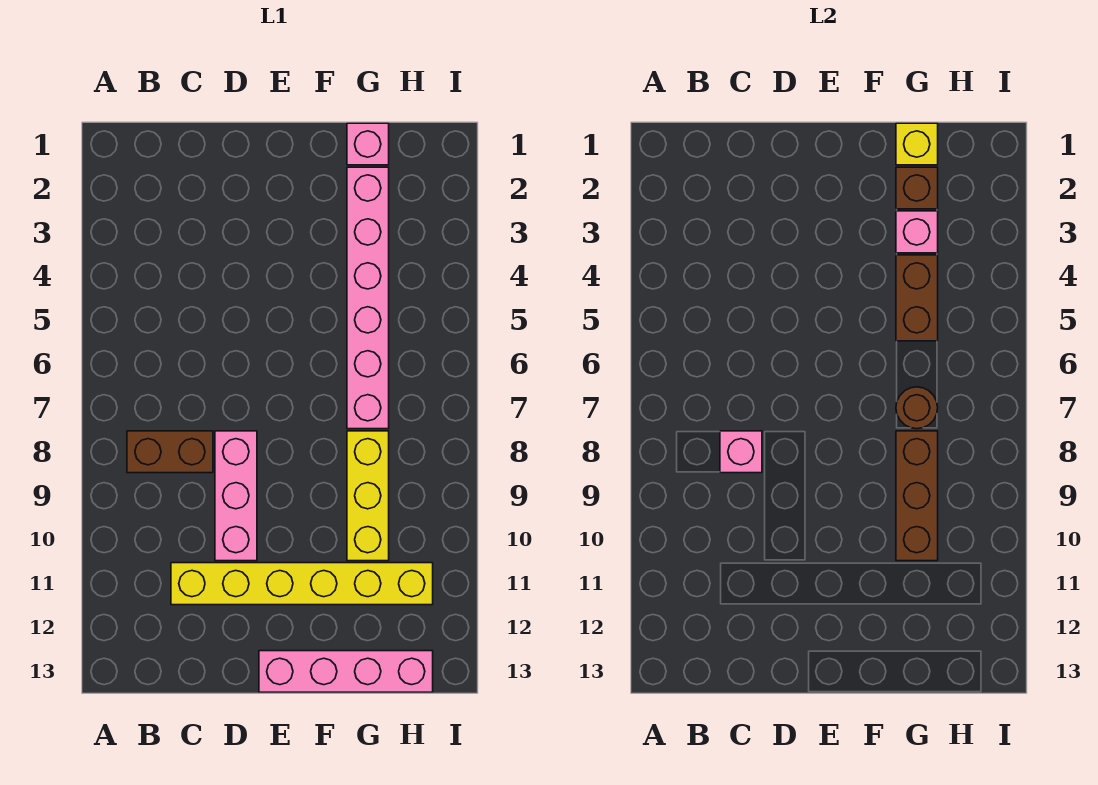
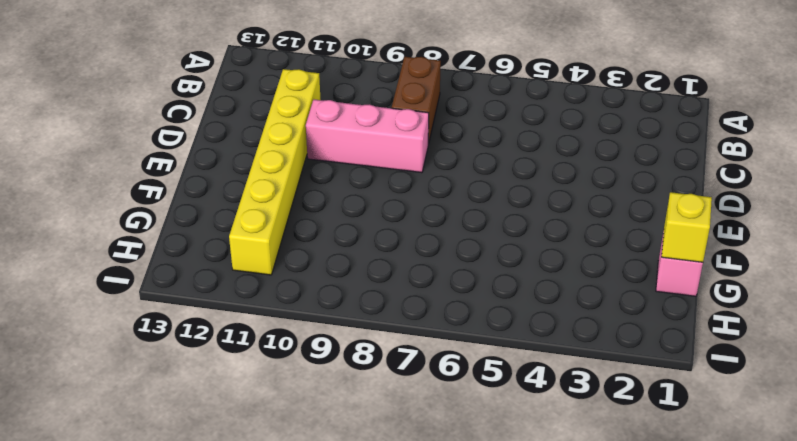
none -> pink 1x4 brick [259,651,433,692]
none -> pink 1x6 brick [347,167,389,429]
none -> yellow 1x3 brick [347,431,389,561]

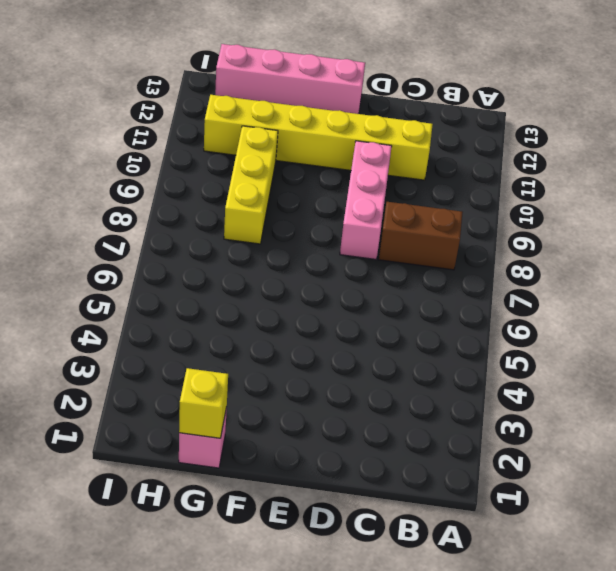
none -> pink 1x6 brick [347,167,389,429]
none -> pink 1x1 brick [720,431,762,473]
none -> brown 1x1 brick [896,167,938,209]

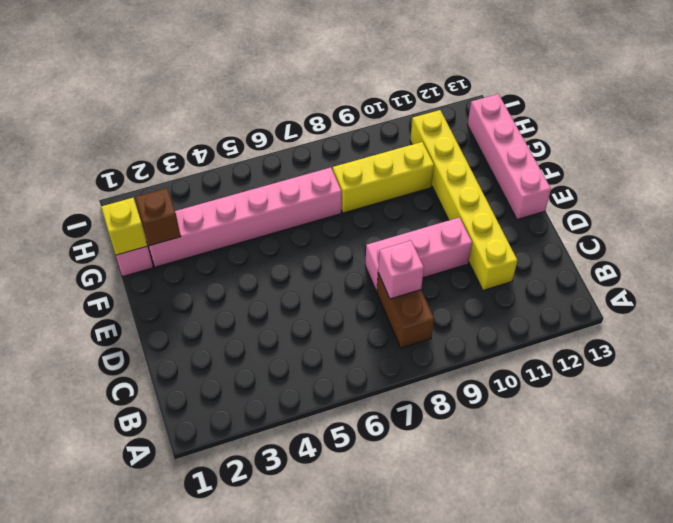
none -> pink 1x1 brick [896,211,938,253]
none -> brown 1x2 brick [896,255,938,341]
none -> brown 1x1 round brick [896,387,938,429]

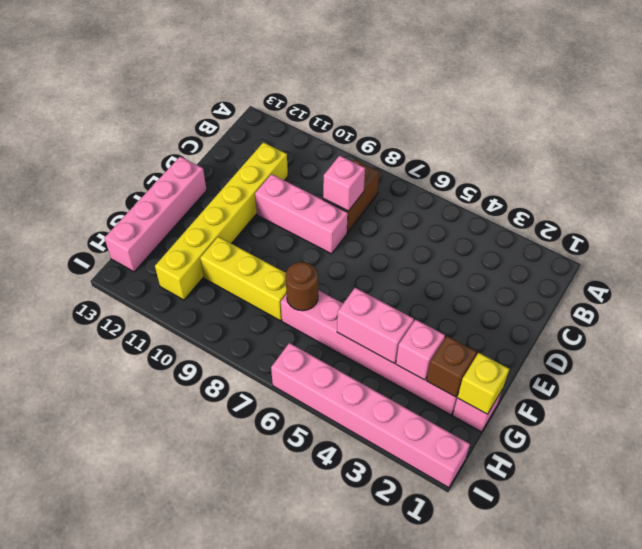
pink 1x2 brick [337,288,414,363] -> brown 1x2 brick [896,255,938,341]
pink 1x6 brick [271,343,470,488] -> none
none -> brown 1x3 brick [896,431,938,561]

